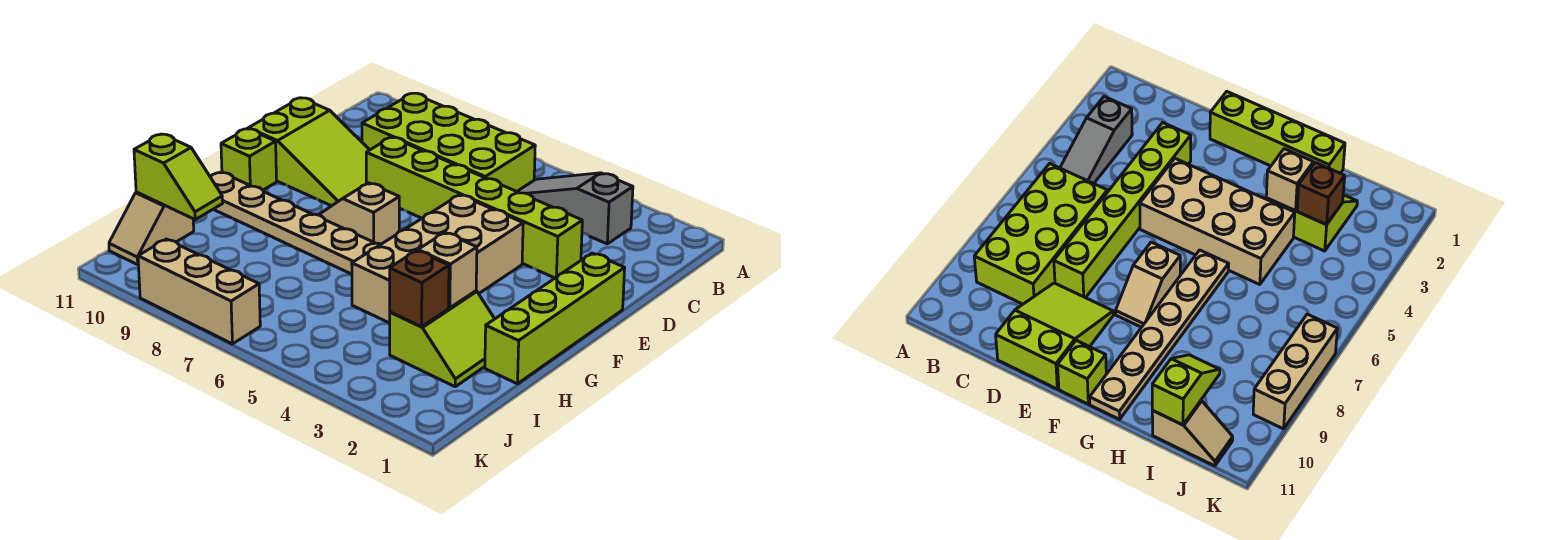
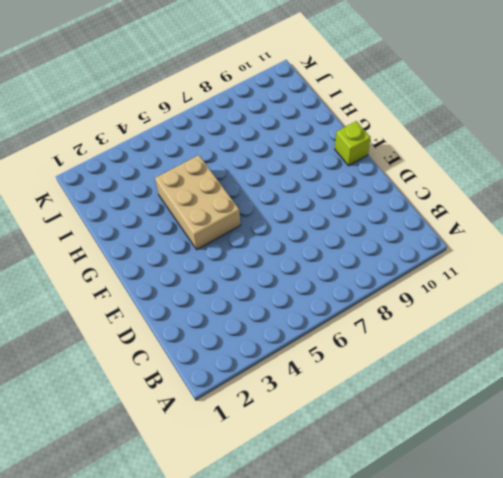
tan 2x3 brick [155,155,240,249] -> tan 2x4 brick [352,195,523,323]
none -> grey 1x3 slope [517,173,633,244]
none -> lime 2x4 brick [362,93,535,191]
none -> lime 1x6 brick [366,137,582,278]

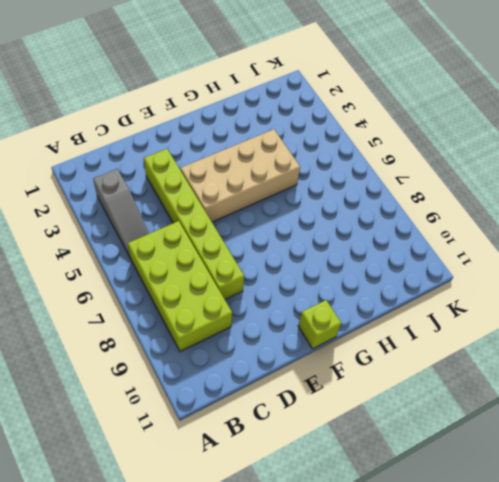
none -> lime 2x3 slope [248,98,369,206]
none -> lime 1x4 brick [485,253,625,384]
none -> tan 1x2 slope [319,183,399,244]

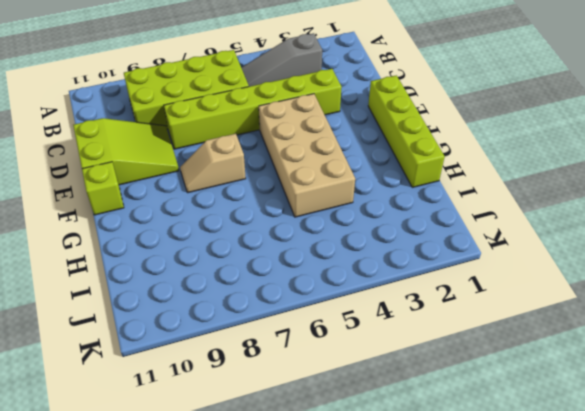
none -> tan 1x6 plate [211,172,381,274]
none -> lime 2x2 slope [390,291,494,387]
none -> tan 1x2 slope [109,192,194,265]

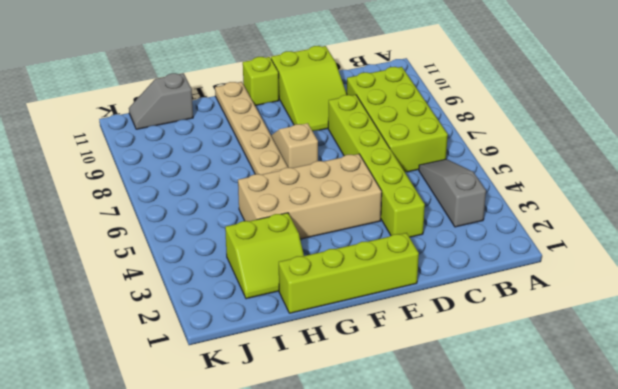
grey 1x2 slope [129,73,193,129] -> tan 1x2 slope [109,192,194,265]
none -> tan 1x3 brick [138,239,260,344]
none -> tan 1x1 brick [418,233,477,308]
none -> brown 1x1 brick [390,251,449,327]

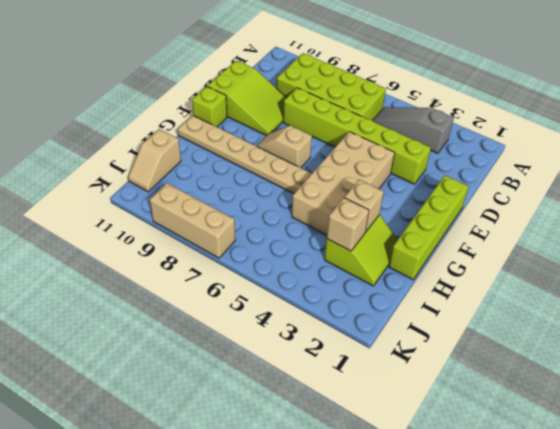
tan 1x1 brick [327,198,369,251] -> brown 1x1 brick [390,251,449,327]
none -> lime 1x2 slope [134,134,223,220]

